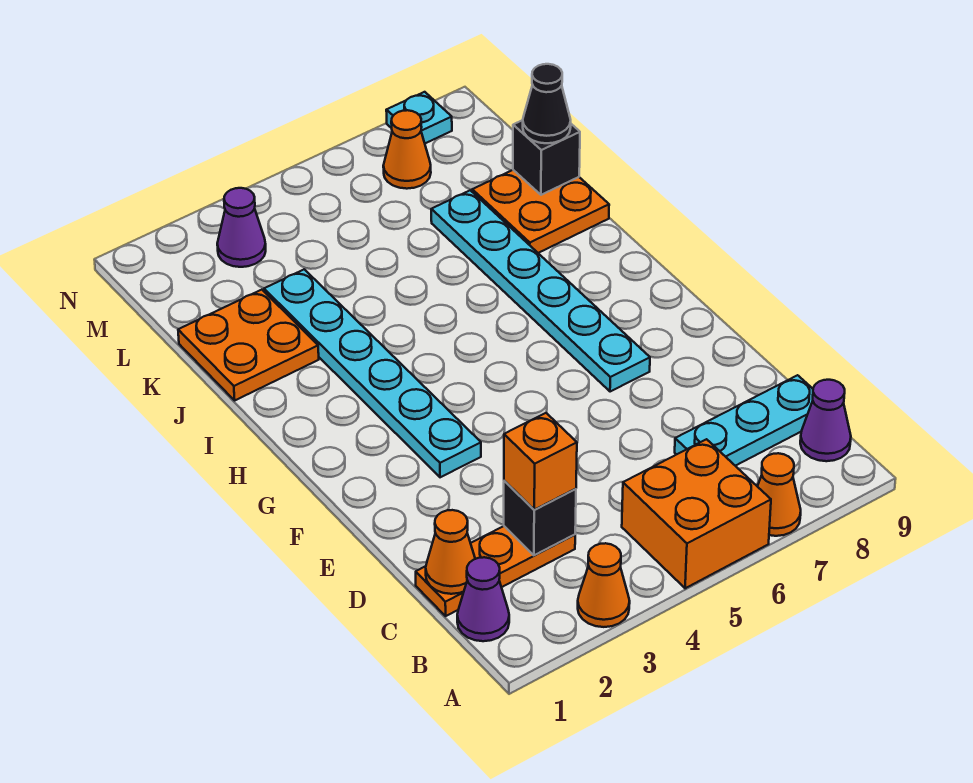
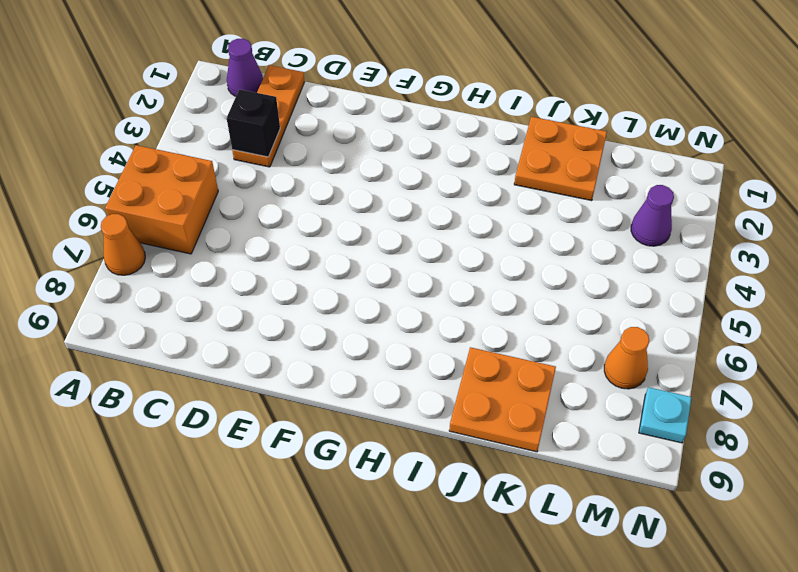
none -> orange 1x1 cone [578,543,630,627]
none -> purple 1x1 cone [800,380,851,461]
none -> cyan 1x3 plate [675,375,813,466]

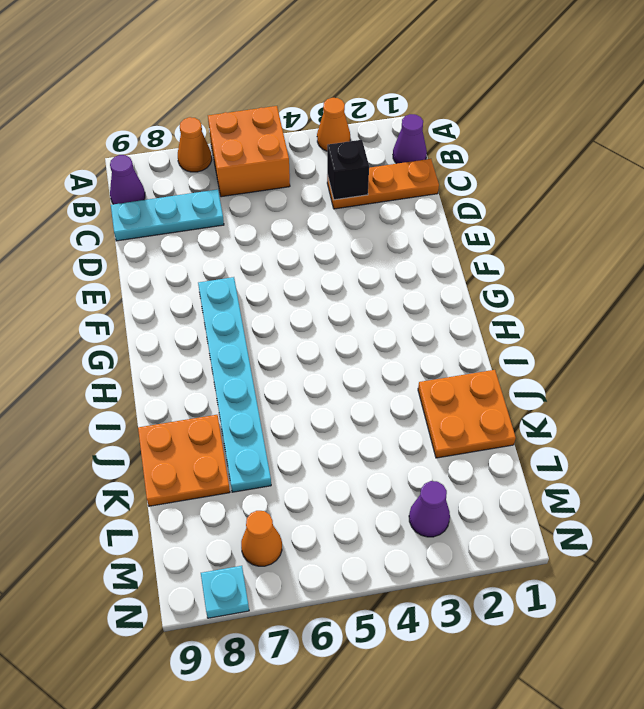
none -> cyan 1x6 plate [264,269,481,477]
none -> orange 1x1 cone [426,510,475,594]
none -> black 1x1 brick [513,120,580,195]

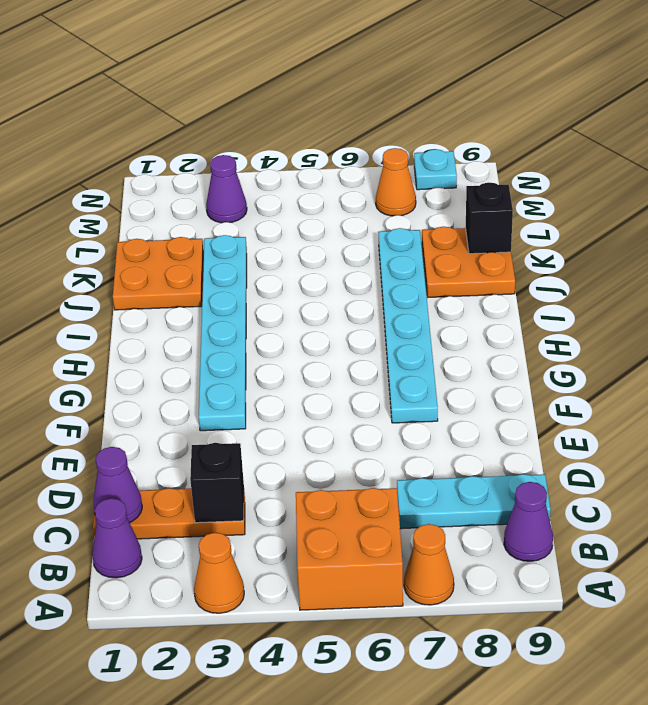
purple 1x1 cone [93,447,142,523] -> orange 1x1 cone [426,510,475,594]
none -> orange 1x1 brick [504,413,577,510]
none -> black 1x1 cone [523,64,571,143]

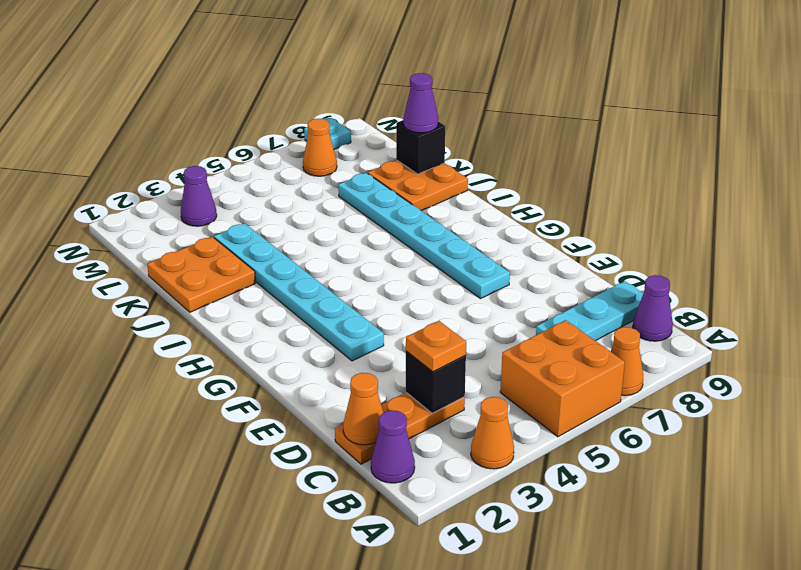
orange 1x1 plate [406,321,466,372] -> orange 1x1 brick [504,413,577,510]
purple 1x1 cone [403,73,438,133] -> black 1x1 cone [523,64,571,143]

